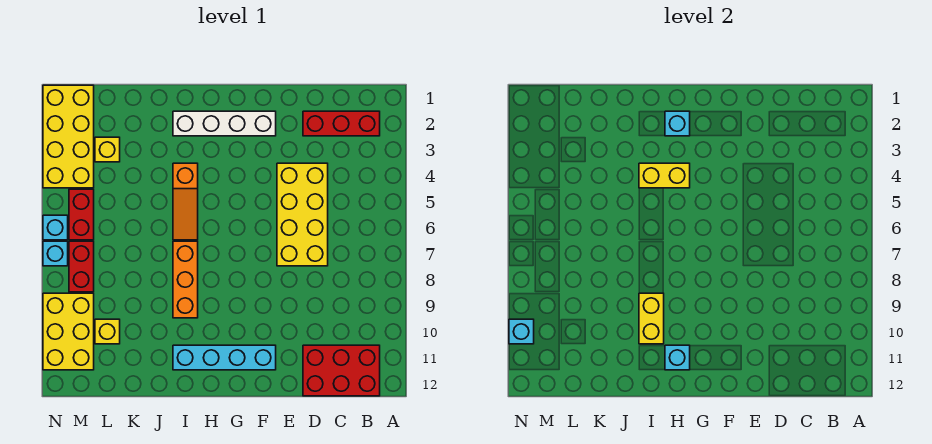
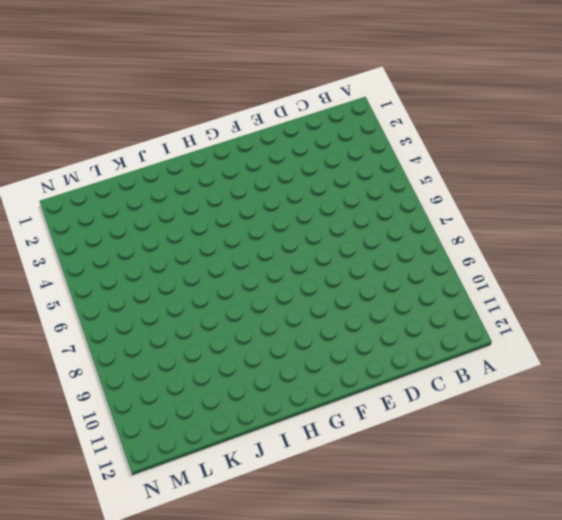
none -> red 1x3 brick [303,111,380,136]
none -> red 2x3 brick [303,345,380,396]
none -> yellow 2x4 brick [277,163,328,266]

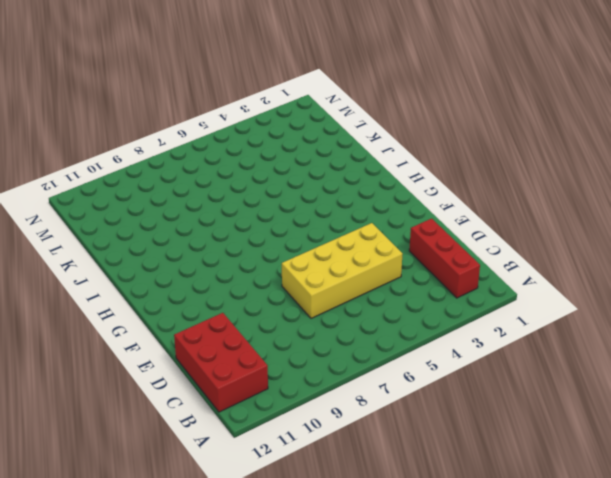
none -> white 1x4 brick [173,111,276,136]
none -> cyan 1x4 brick [173,345,276,370]
none -> orange 1x3 slope [173,163,198,240]

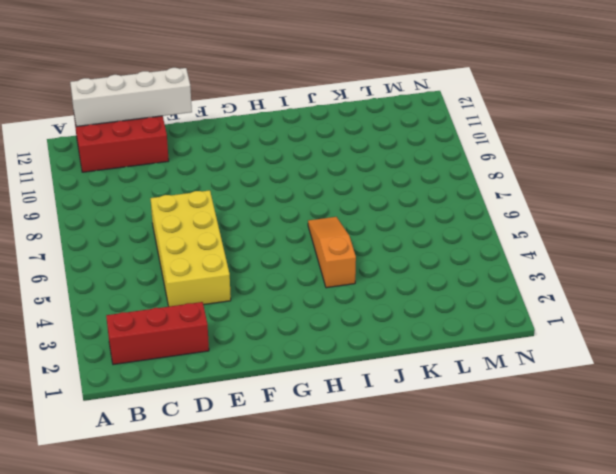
white 1x4 brick [70,68,192,127] -> white 1x4 brick moved to [173,111,276,136]
none -> cyan 1x4 brick [173,345,276,370]
none -> orange 1x3 brick [173,241,198,318]
none -> yellow 1x1 brick [95,137,120,162]

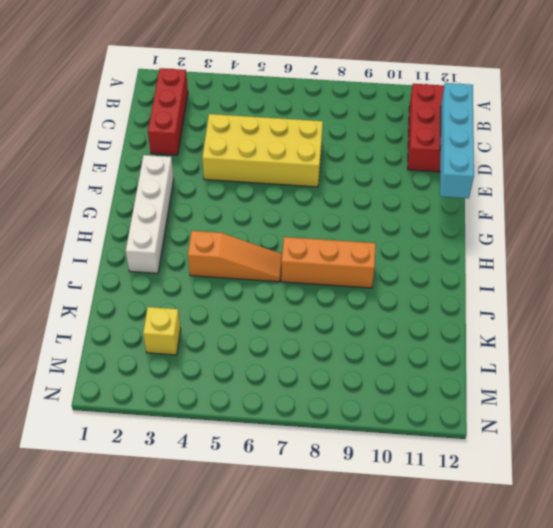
cyan 1x4 brick [440,83,474,198] -> cyan 1x4 brick moved to [173,345,276,370]
none -> yellow 1x1 brick [95,319,120,344]
none -> yellow 2x4 brick [43,85,94,188]
none -> red 1x2 brick [69,189,94,240]

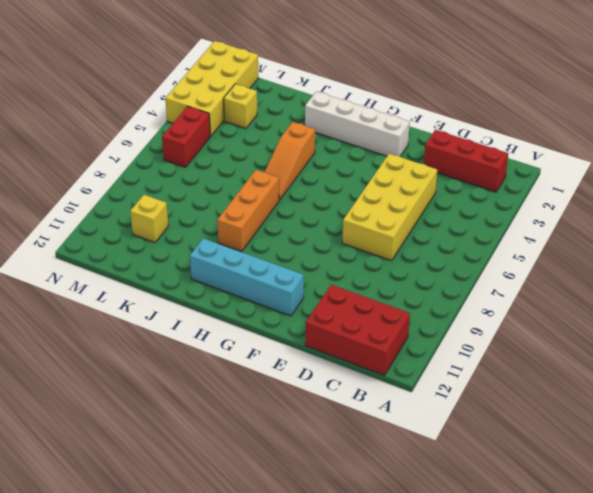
none -> red 1x2 brick [69,241,94,292]
none -> yellow 2x3 brick [43,293,94,370]
none -> cyan 1x1 brick [43,215,68,240]

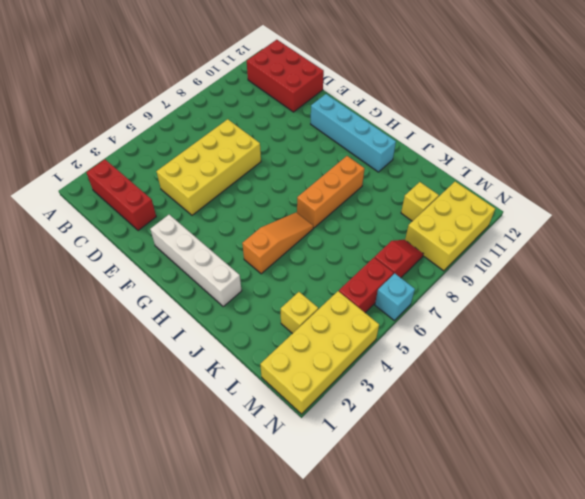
red 1x2 slope [375,240,423,278] -> red 1x2 brick [69,241,94,292]
none -> cyan 1x1 brick [43,241,68,266]
none -> cyan 1x1 brick [665,111,690,136]
none -> yellow 1x2 brick [639,163,690,188]

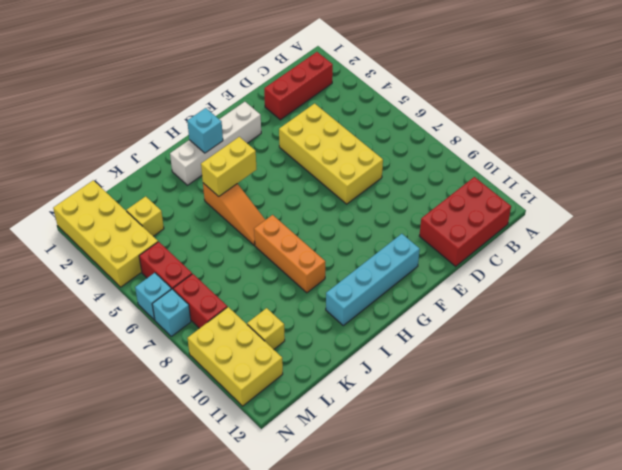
none -> cyan 1x1 brick [665,345,690,370]
none -> yellow 1x2 brick [639,293,664,344]
none -> cyan 1x1 brick [509,319,534,344]

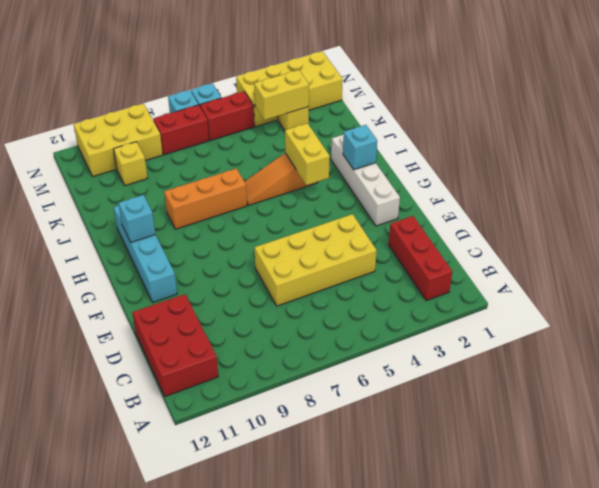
yellow 1x2 brick [254,70,309,120] -> yellow 1x2 brick moved to [639,293,664,344]
none -> cyan 1x1 brick [509,319,534,344]

